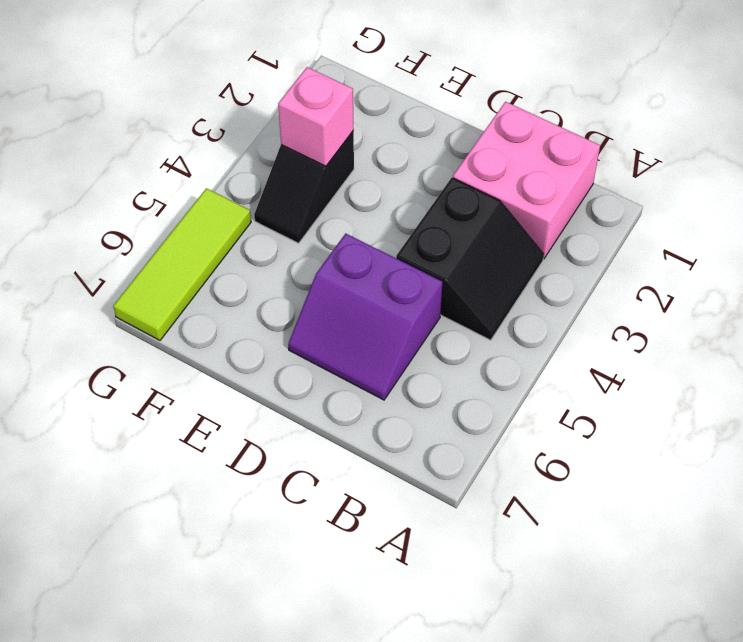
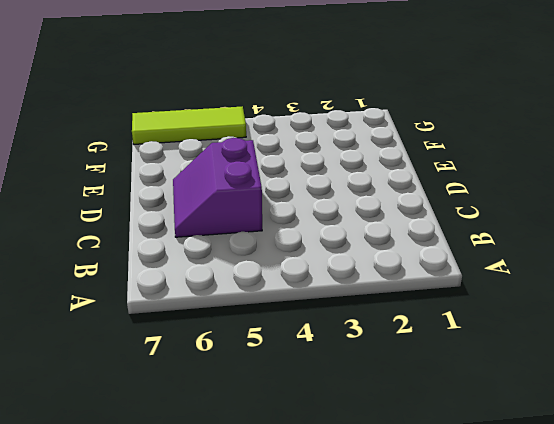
none -> pink 2x2 brick [453,102,600,259]
none -> black 2x2 slope [396,178,544,340]

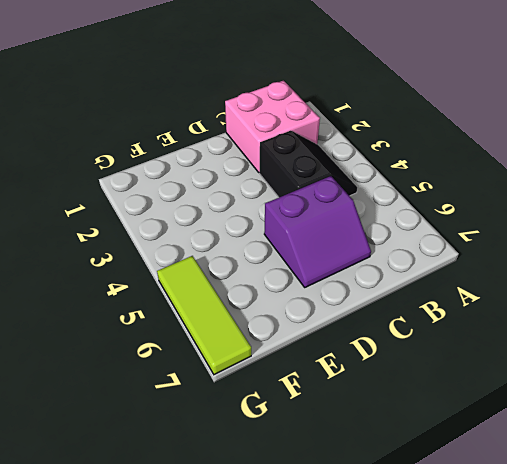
none -> black 1x2 slope [254,131,354,243]
none -> pink 1x1 brick [278,67,354,166]

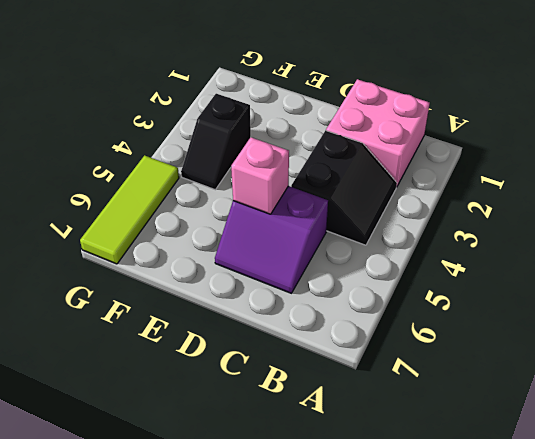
pink 1x1 brick [231,137,289,214] -> pink 1x1 brick moved to [278,67,354,166]

